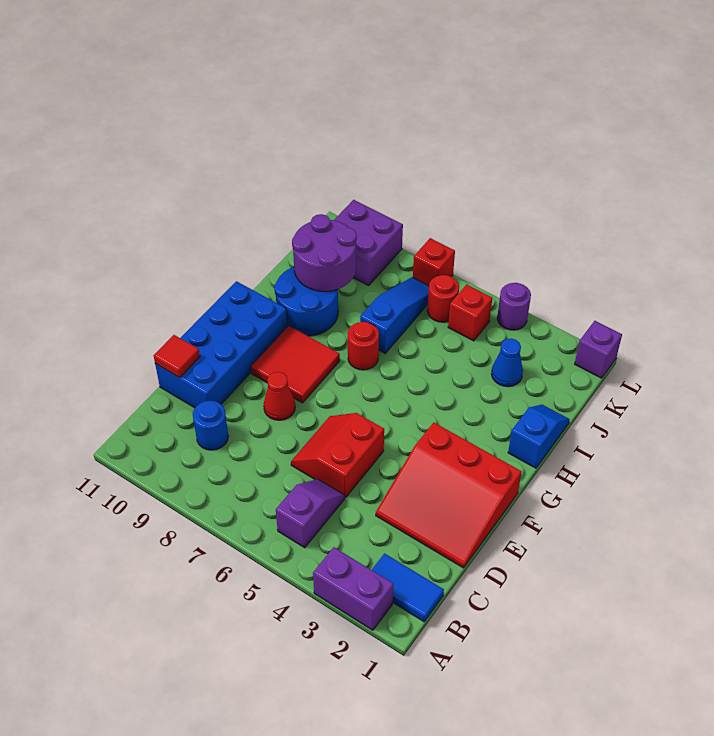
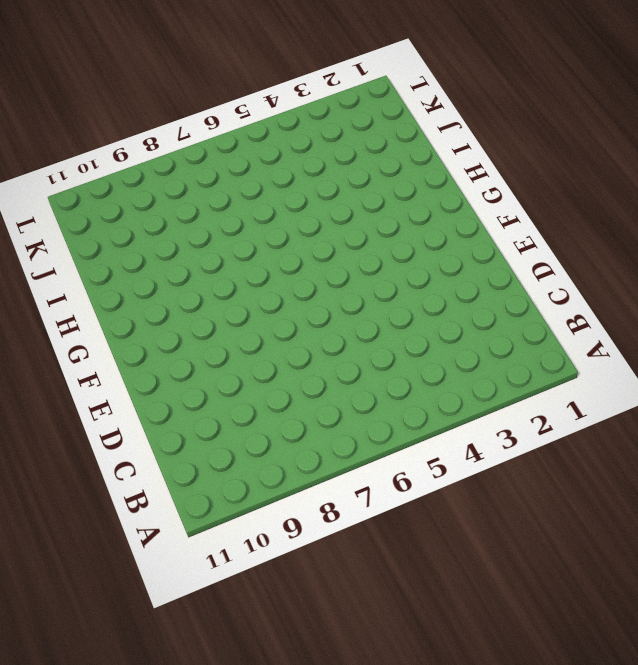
none -> purple 1x2 brick [313,547,393,630]
none -> blue 1x2 tile [372,554,444,622]
none -> purple 1x2 slope [276,479,345,548]

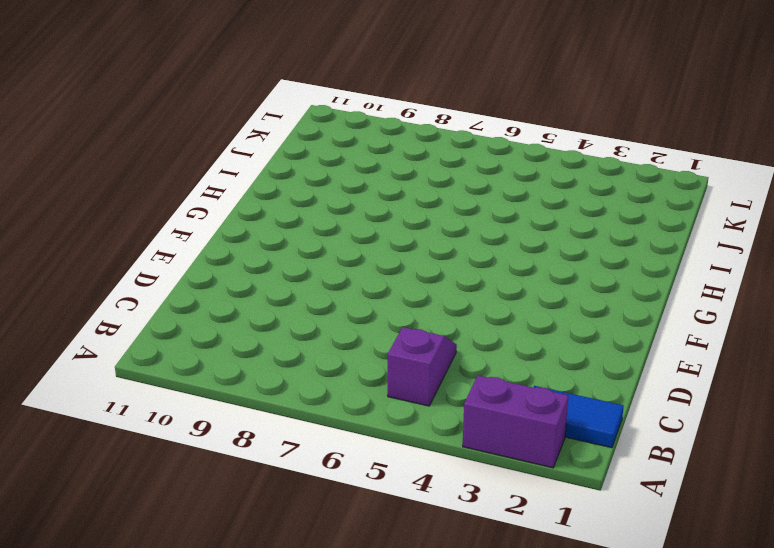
none -> blue 1x1 round brick [193,401,228,450]
none -> red 3x3 slope [376,422,522,568]
none -> red 2x2 slope [291,413,384,498]

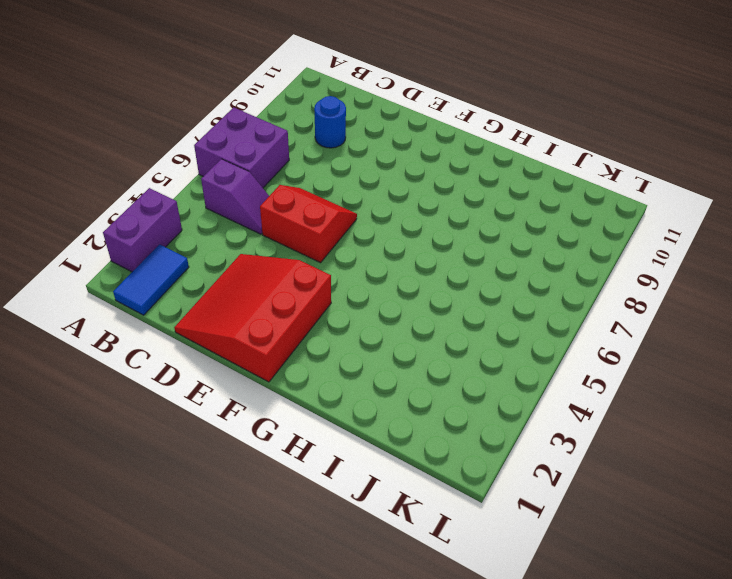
purple 2x2 brick [194,107,289,188] -> purple 2x2 brick moved to [334,200,403,286]
none -> blue 2x4 brick [155,281,288,408]
none -> red 1x1 cone [264,372,295,420]
none -> red 2x2 tile [251,326,340,403]

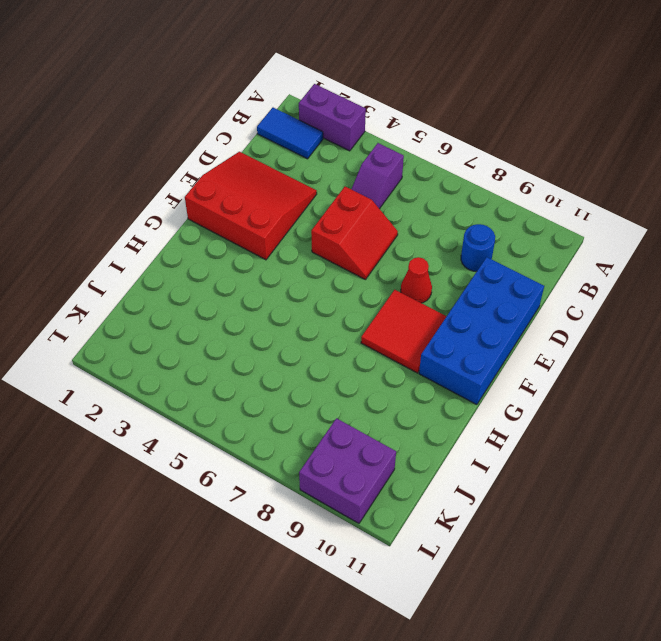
none -> blue 1x2 slope [508,405,570,468]
none -> red 1x1 round brick [348,322,379,370]
none -> blue 2x2 round brick [274,267,338,336]

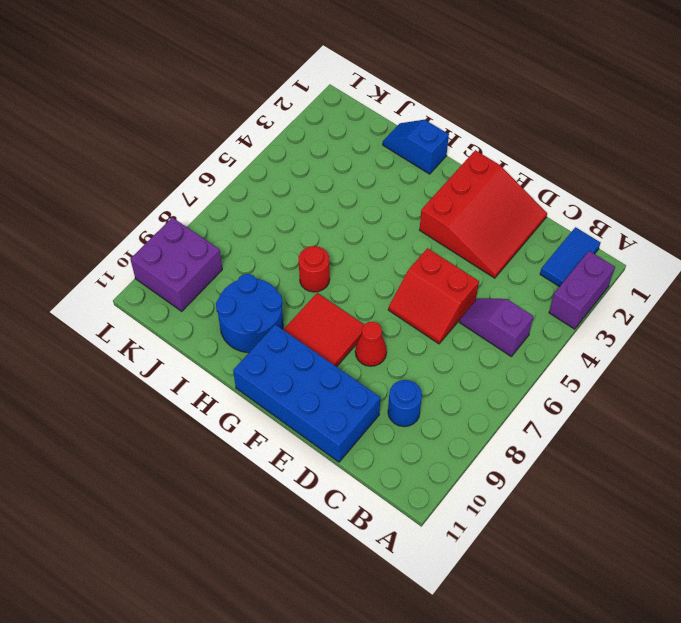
none -> blue 1x3 slope [360,277,429,353]
none -> blue 1x1 cone [491,339,523,387]
none -> red 1x1 brick [448,285,492,341]

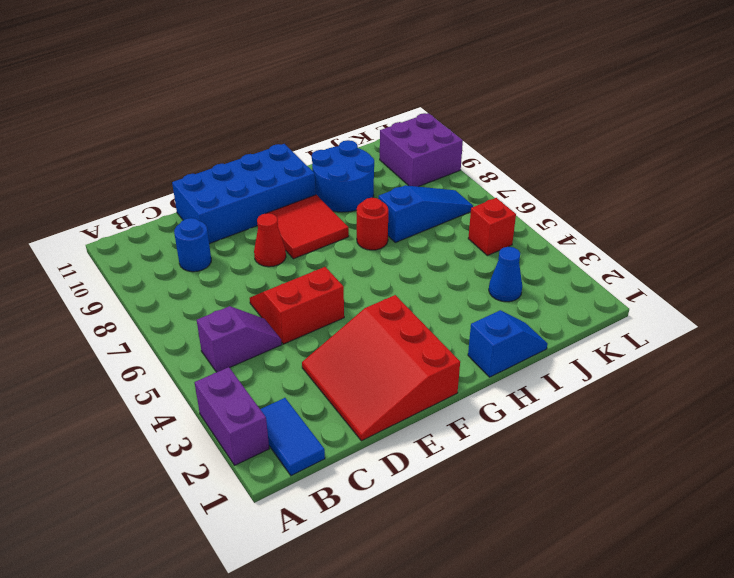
none -> red 1x1 round brick [427,275,459,322]
none -> purple 1x1 brick [575,321,622,378]
none -> purple 1x1 round brick [497,283,531,330]

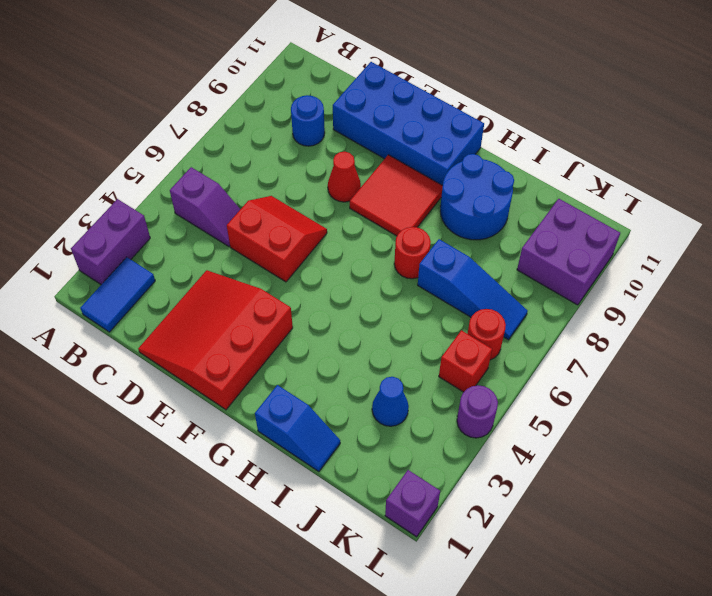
none -> red 1x1 brick [413,238,455,286]
none -> red 1x1 tile [154,335,200,378]
none -> purple 2x2 round brick [292,214,357,292]

